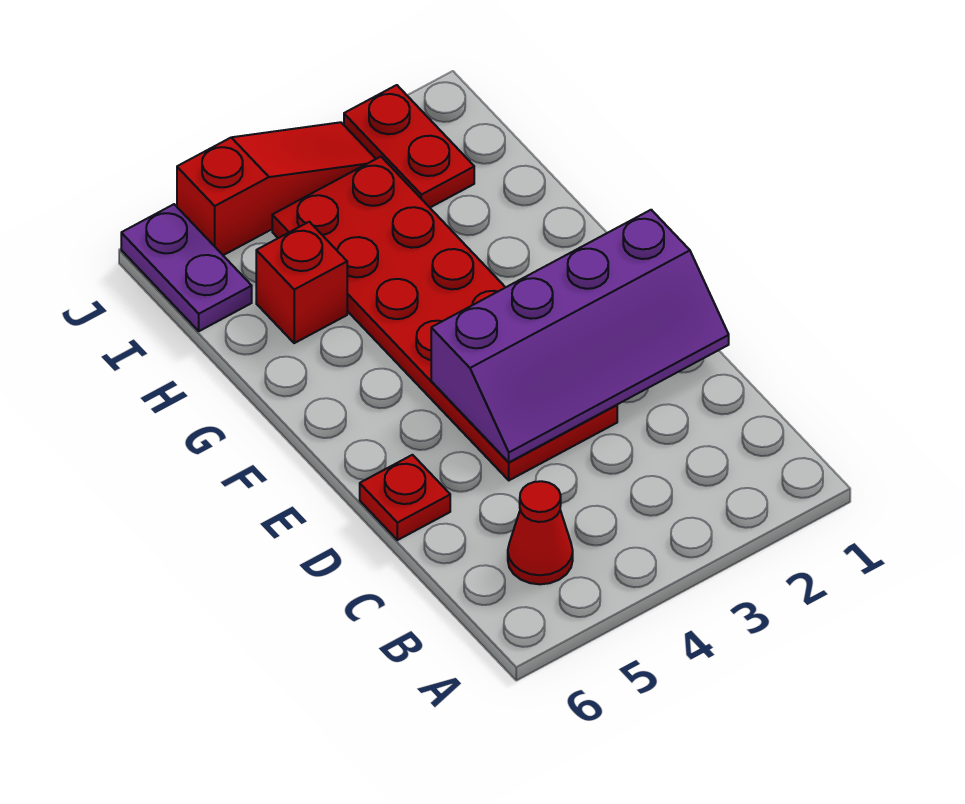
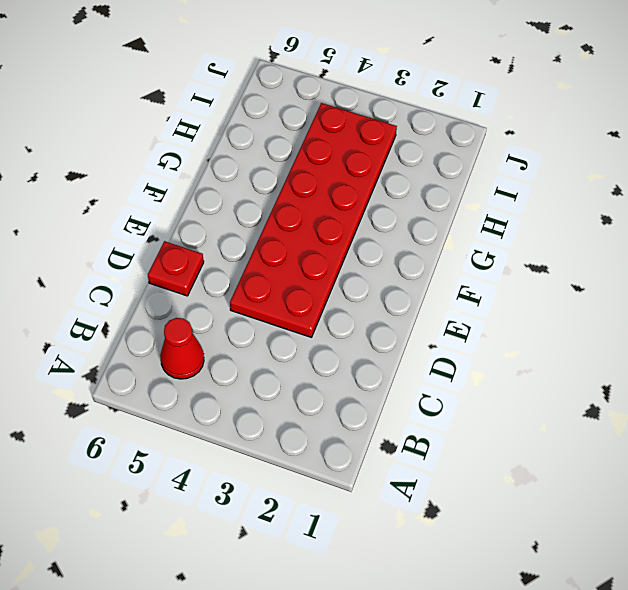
none -> red 1x1 brick [256,222,347,343]
none -> red 1x2 plate [344,85,474,207]

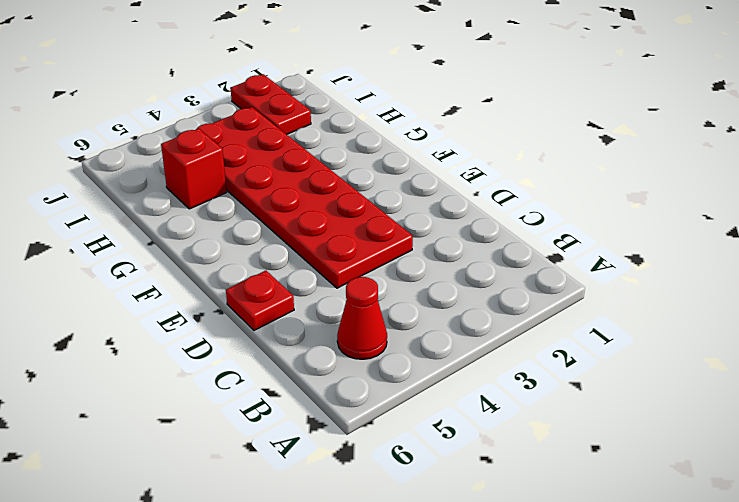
none -> purple 1x2 plate [121,204,252,331]
none -> red 1x3 slope [177,122,376,255]

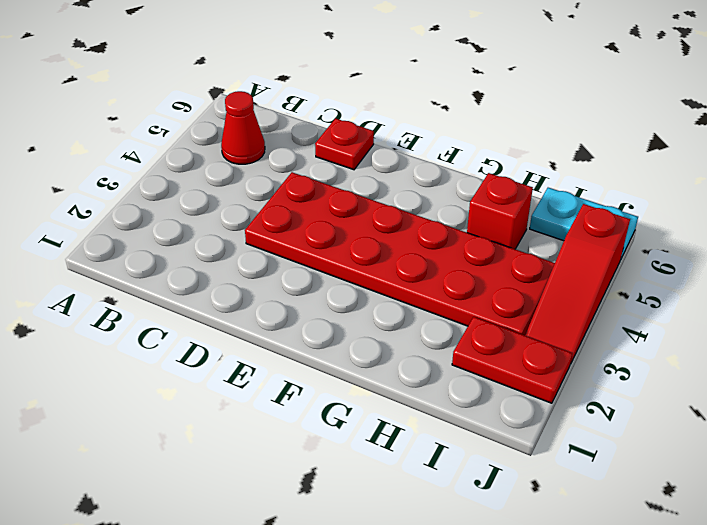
cyan 1x2 plate [530,188,638,259] -> purple 1x2 plate [121,204,252,331]
none -> purple 2x4 slope [431,210,729,462]

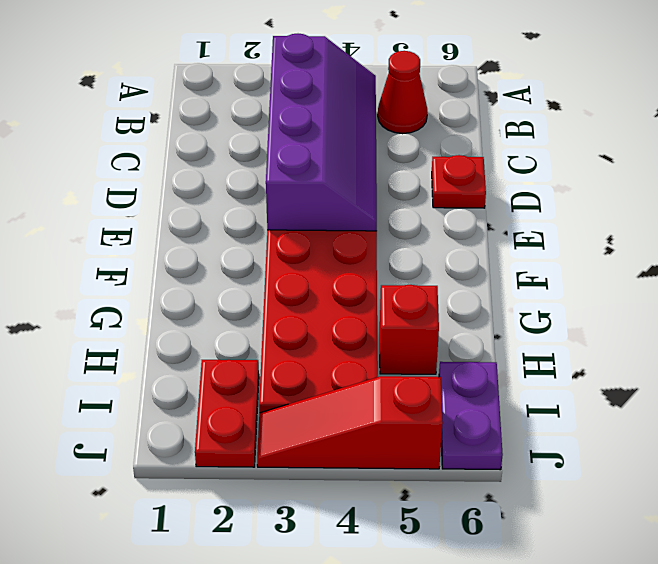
purple 2x4 slope [266,34,377,231] -> purple 2x4 slope turned to [431,210,729,462]

